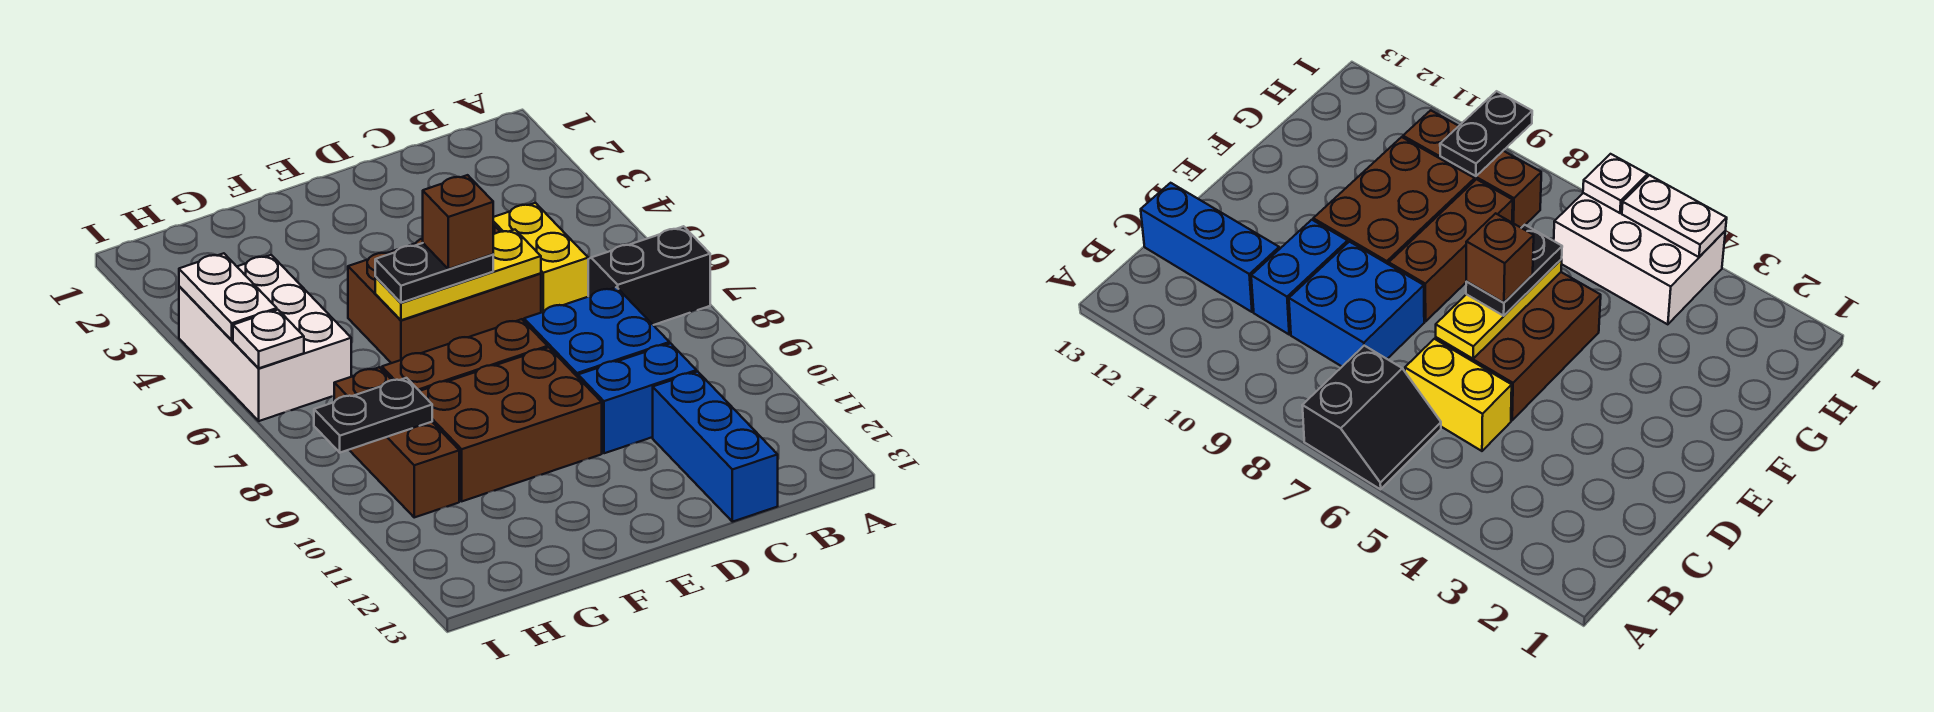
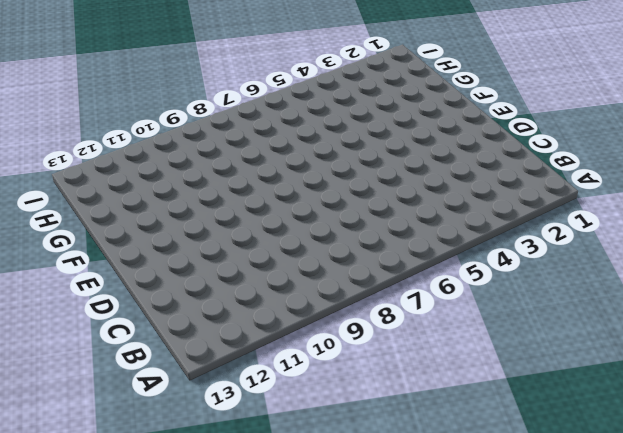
none -> black 2x2 slope [588,226,710,325]
none -> yellow 1x2 brick [493,203,588,313]
none -> blue 2x2 brick [524,287,669,377]

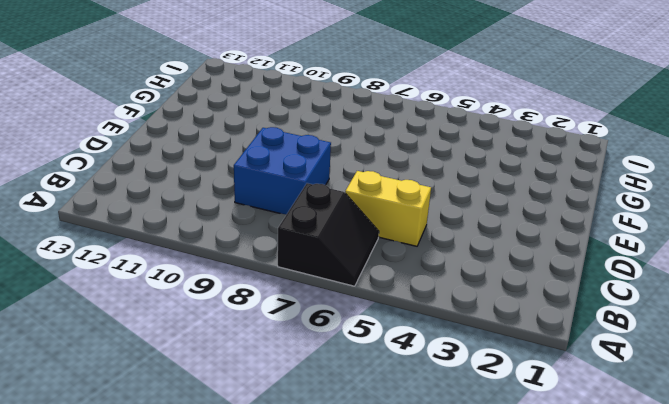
none -> blue 1x2 brick [578,343,696,453]
none -> blue 1x3 brick [653,372,778,522]
none -> brown 2x3 brick [348,224,541,363]

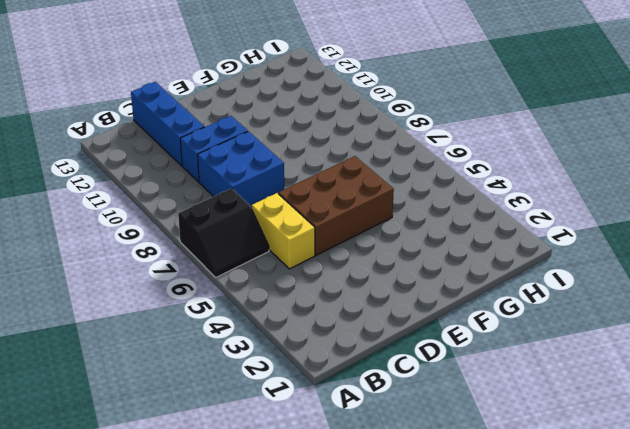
none -> brown 1x3 brick [382,319,548,391]
none -> brown 2x3 brick [420,347,602,501]
none -> white 2x3 brick [179,255,351,421]

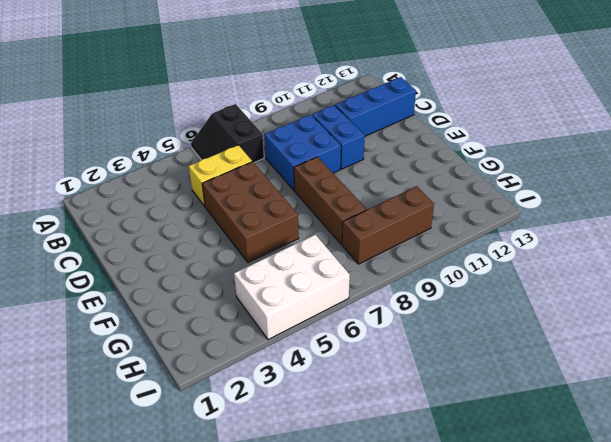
none -> brown 2x3 brick [420,347,602,501]
none -> yellow 1x3 plate [375,230,541,320]
none -> black 1x2 plate [314,378,432,453]

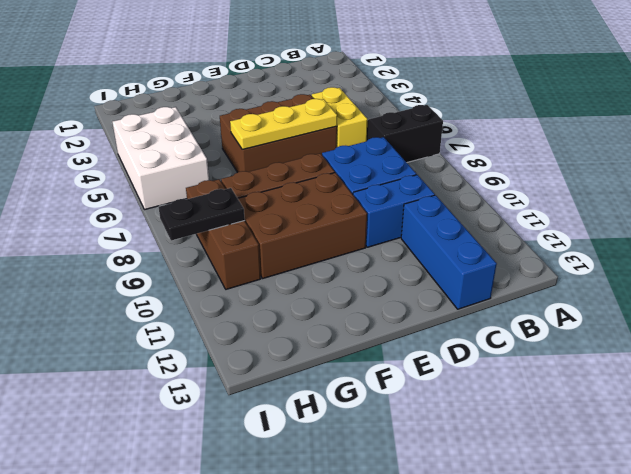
none -> white 1x2 plate [179,253,277,340]
none -> white 1x1 plate [233,310,304,368]
none -> black 1x2 plate [375,243,493,303]

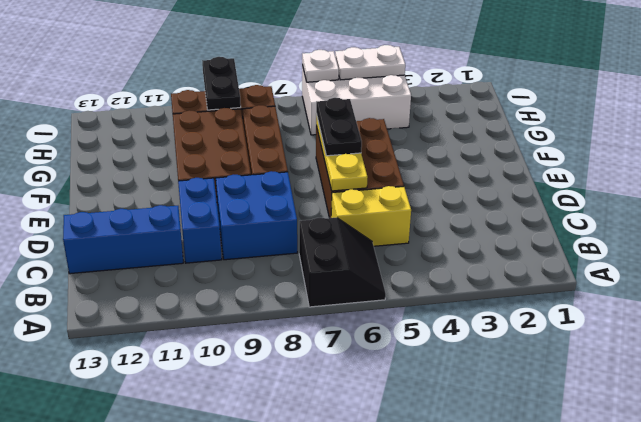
none -> brown 1x1 brick [423,175,493,269]

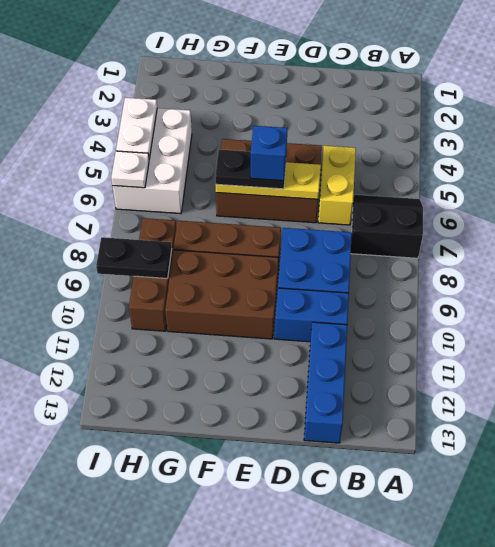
blue 1x1 brick [251,126,288,181] -> brown 1x1 brick [423,175,493,269]

